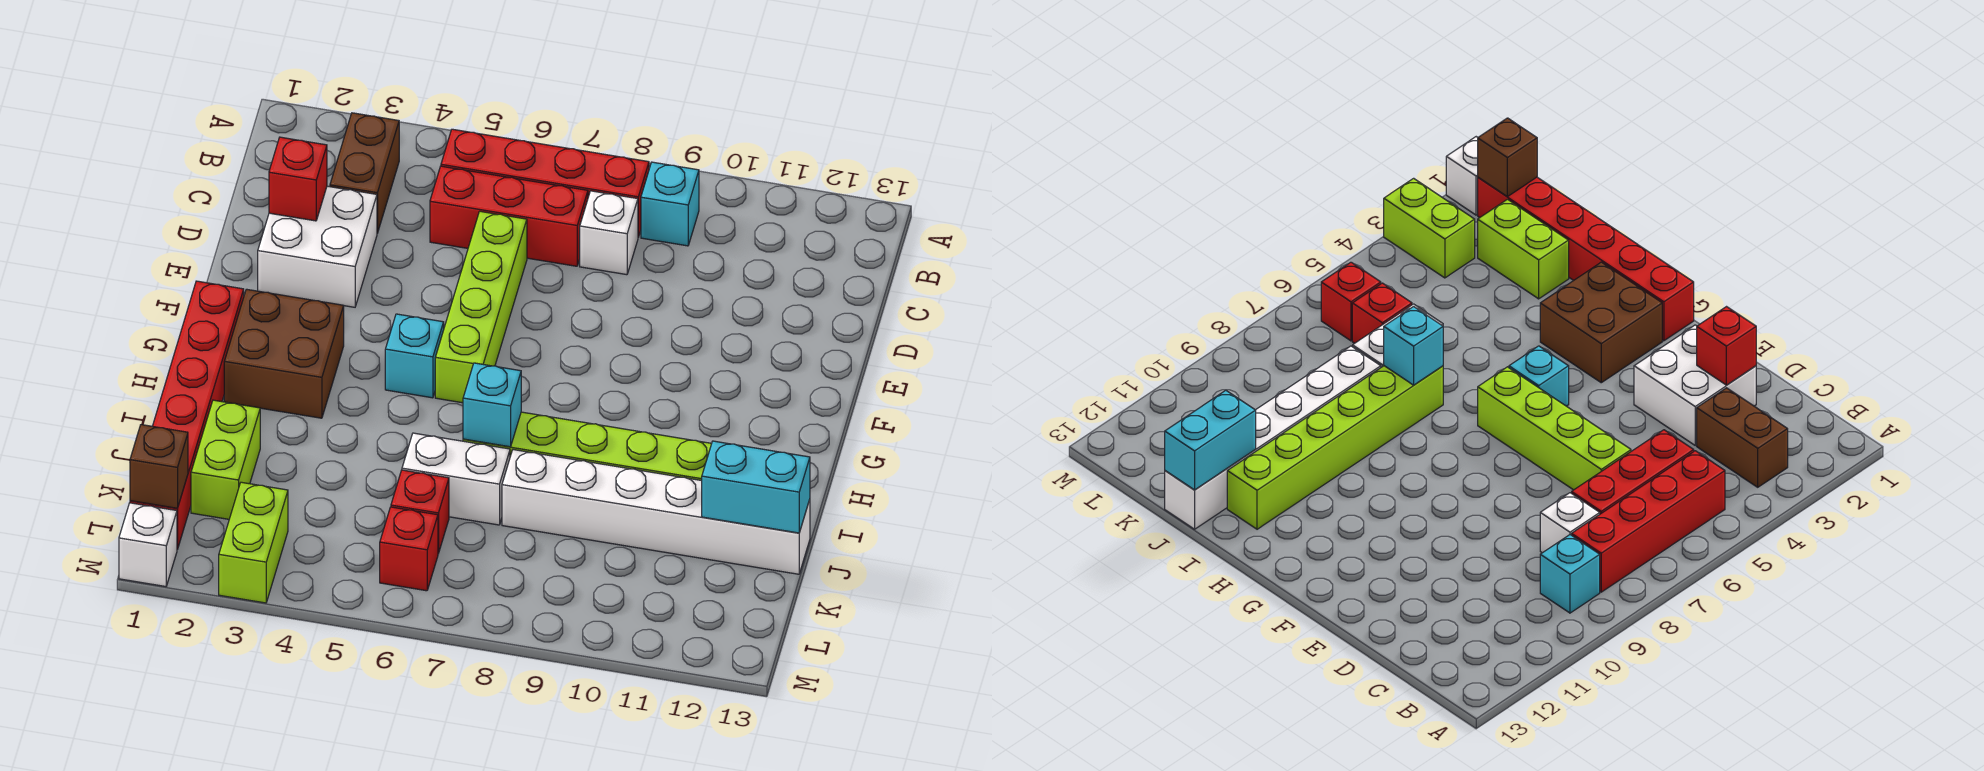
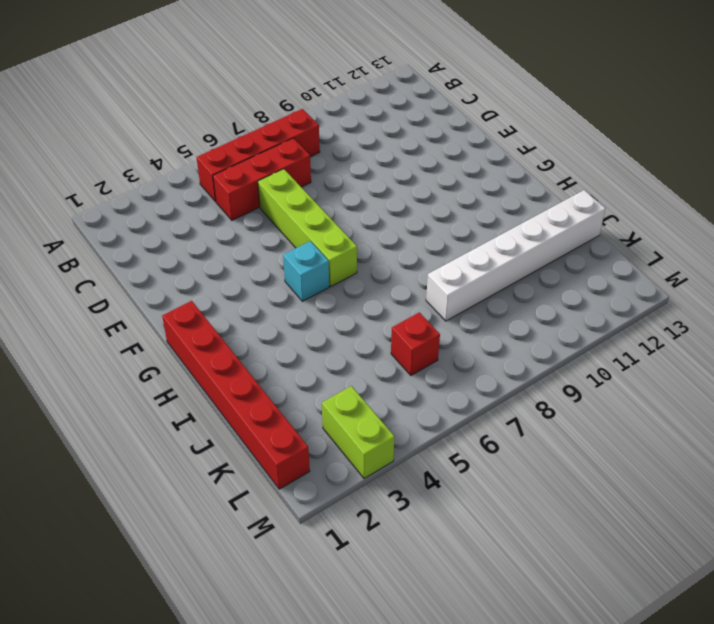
none -> brown 1x2 brick [330,113,399,233]
none -> cyan 1x1 brick [641,162,699,246]
none -> white 1x1 brick [580,191,638,275]

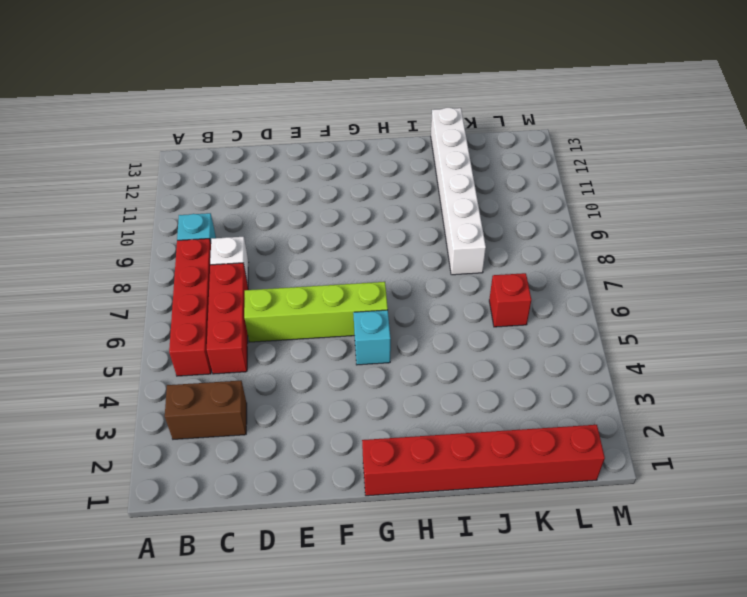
none -> white 2x2 brick [258,186,377,307]
none -> brown 2x2 brick [224,289,344,418]
none -> lime 1x6 brick [463,412,712,481]

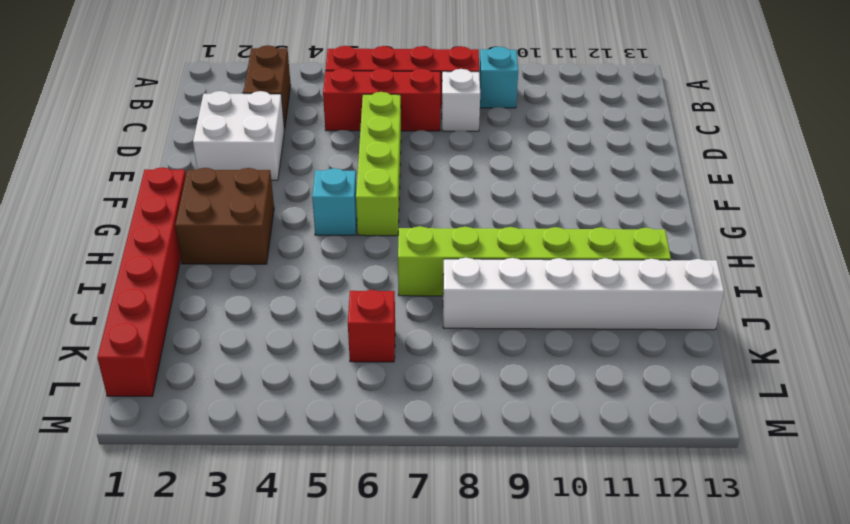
none -> lime 1x2 brick [191,400,260,519]
none -> white 1x2 brick [402,433,510,525]
none -> lime 1x2 brick [219,482,288,603]

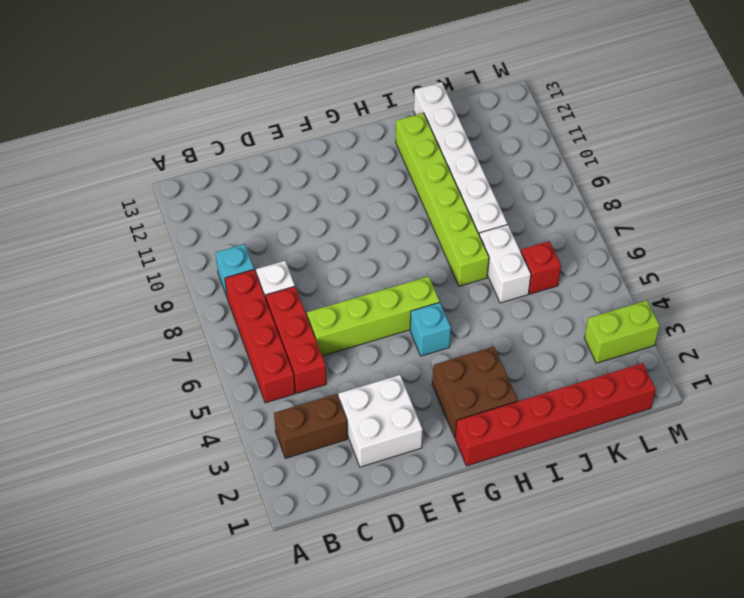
none -> lime 1x2 brick [191,400,260,519]
none -> red 1x1 brick [380,507,438,591]
none -> white 1x1 brick [119,503,177,587]

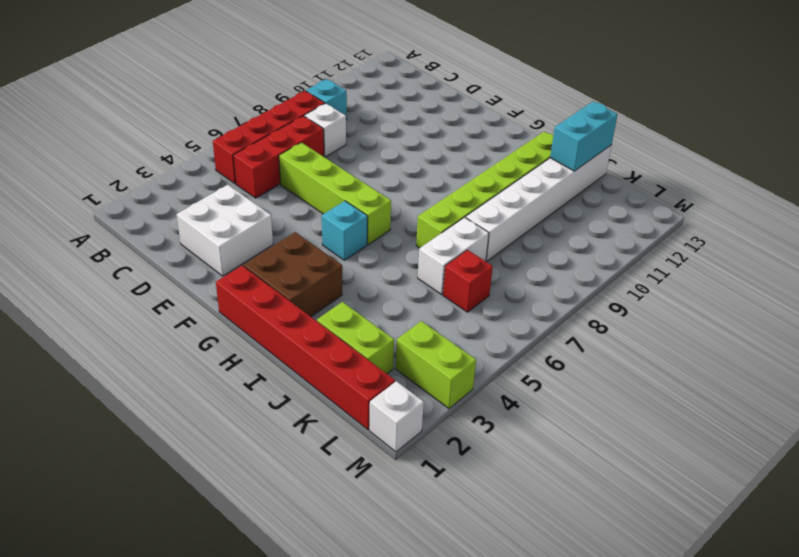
none -> brown 1x2 brick [330,113,399,233]
none -> red 1x1 brick [380,507,438,591]
none -> red 1x1 brick [269,137,327,221]

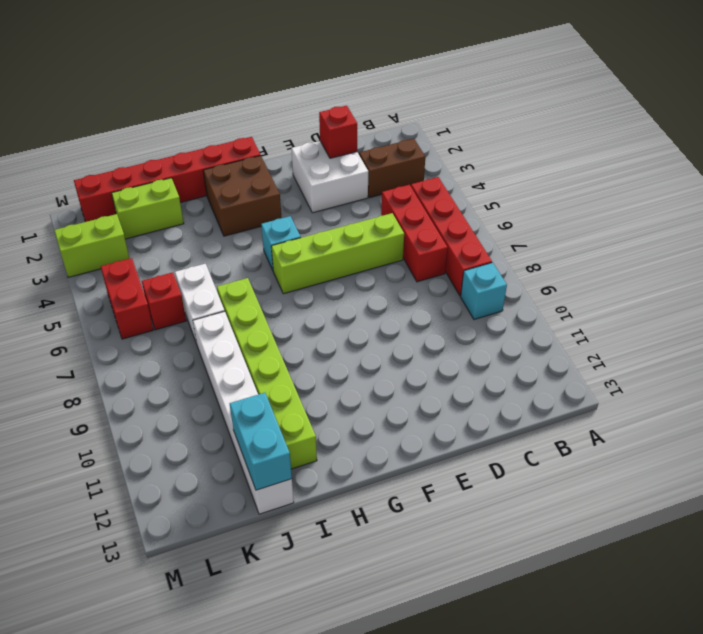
red 1x2 brick [101,258,153,339] -> red 1x1 brick [380,507,438,591]
none -> white 1x1 brick [580,191,638,275]
none -> white 1x1 brick [119,503,177,587]
none -> cyan 1x1 brick [463,363,521,447]

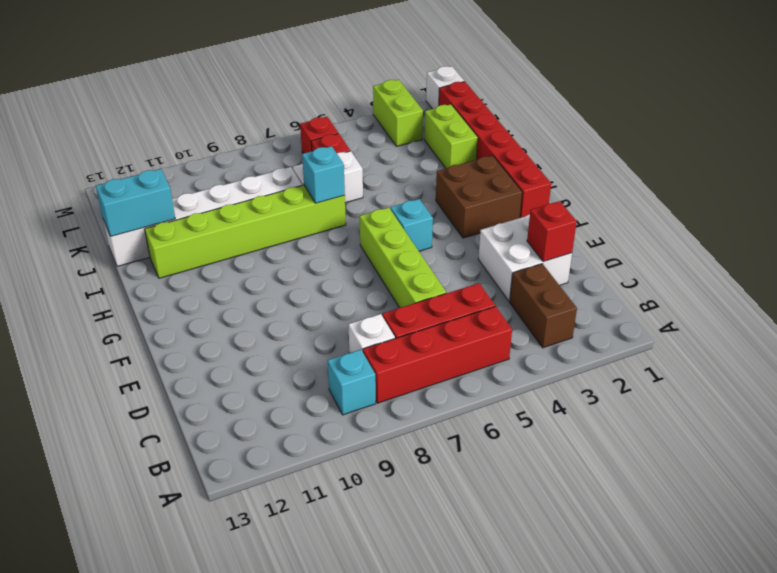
none -> brown 1x1 brick [130,425,188,508]

